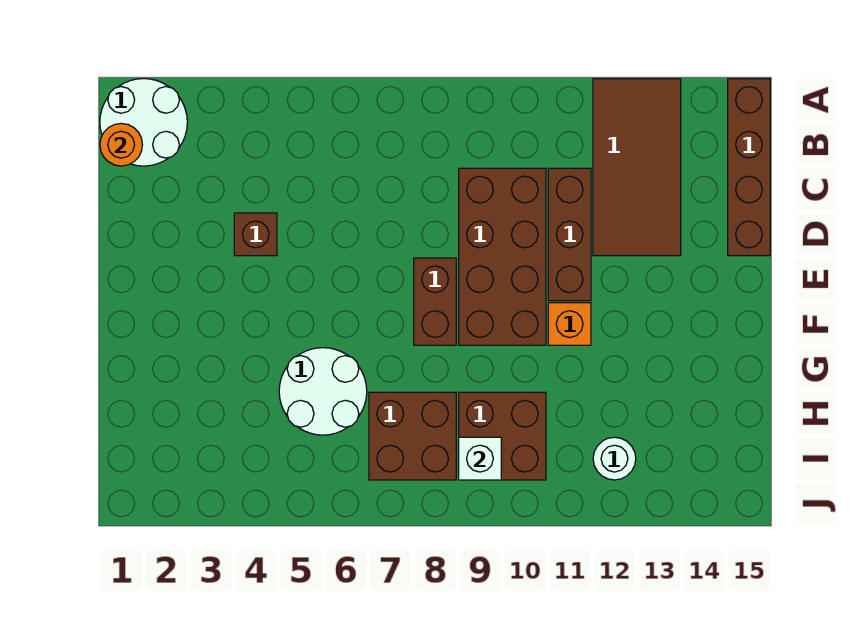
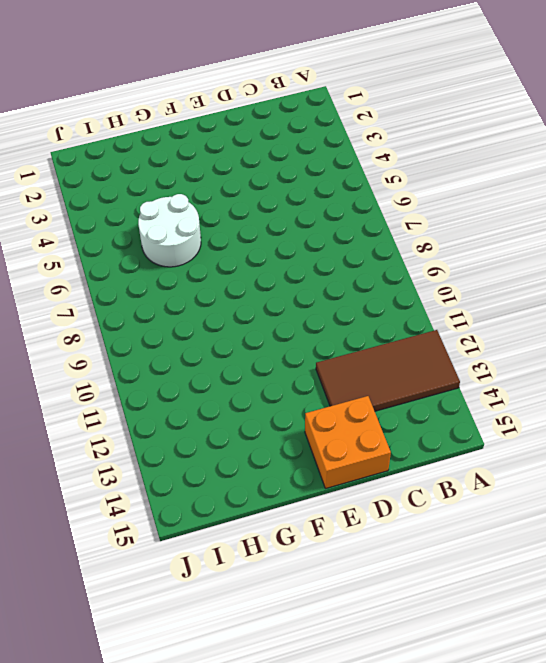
orange 2x2 brick [305,396,391,488] -> brown 1x4 brick [728,79,770,256]
none -> white 2x2 round brick [100,79,187,166]
none -> brown 2x4 brick [459,168,546,345]
none -> brown 1x3 brick [548,168,591,301]

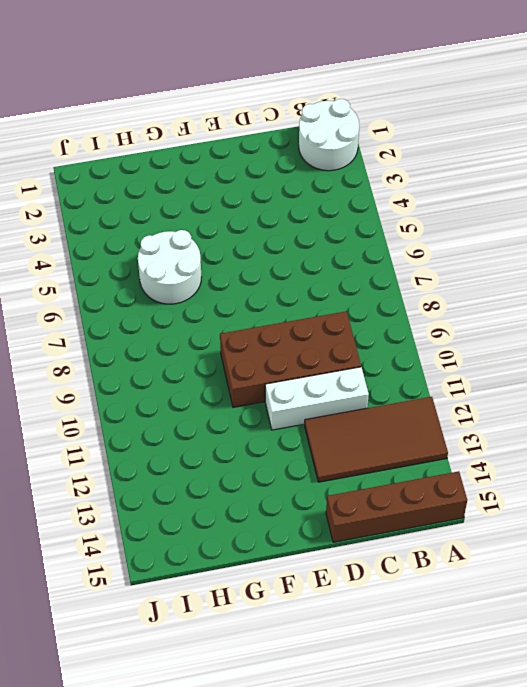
white 1x3 brick [265,367,369,430] -> brown 1x3 brick [548,168,591,301]
none -> brown 1x1 brick [234,213,277,256]
none -> brown 1x2 brick [414,258,456,345]
none -> orange 1x1 brick [548,303,591,345]

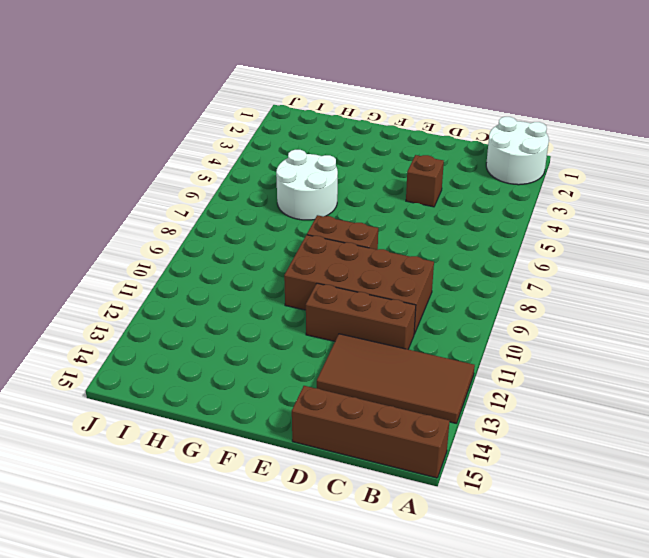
none -> orange 1x1 brick [548,303,591,345]
none -> brown 2x2 brick [369,392,456,480]
none -> brown 2x2 brick [459,392,546,480]

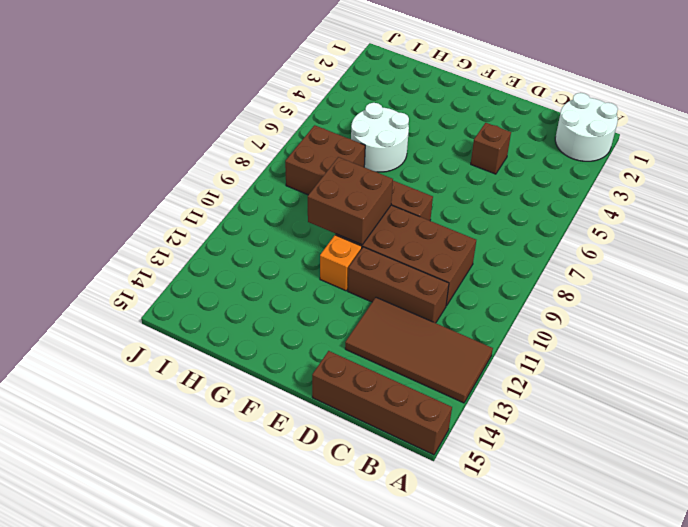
brown 2x2 brick [308,157,393,245] -> brown 2x2 brick moved to [459,392,546,480]
none -> white 1x1 round brick [593,437,636,480]
none -> orange 1x1 round brick [100,123,142,166]
none -> white 1x1 brick [459,437,501,480]

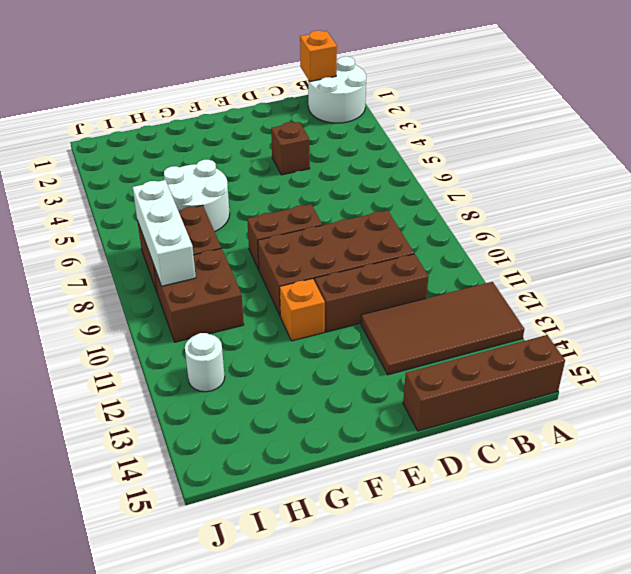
orange 1x1 brick [300,30,337,81] -> orange 1x1 round brick [100,123,142,166]
white 1x3 brick [133,180,196,286] -> white 1x1 brick [459,437,501,480]

